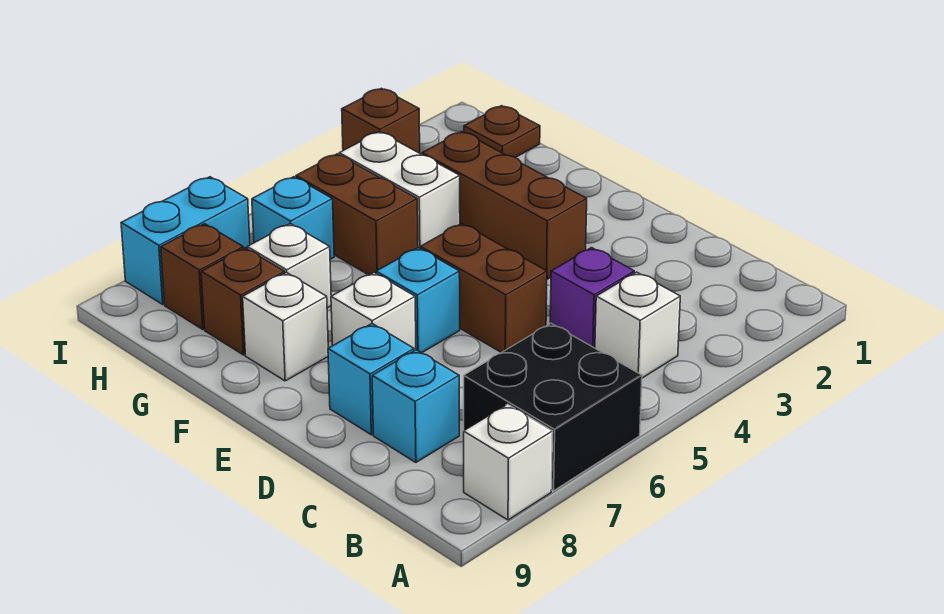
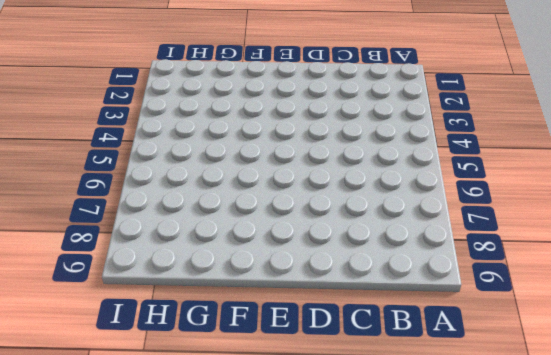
none -> black 2x2 brick [464,323,642,491]
none -> white 1x1 brick [464,404,553,520]
none -> white 1x1 brick [595,272,680,378]

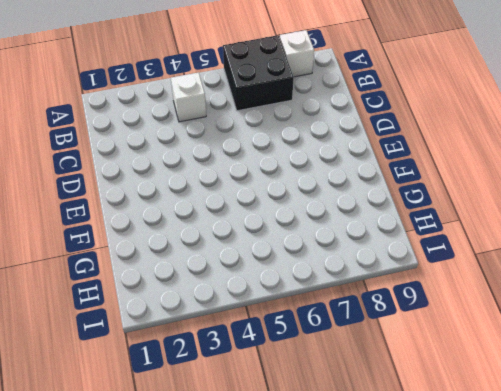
none -> purple 1x1 brick [550,248,634,348]
none -> cyan 1x1 brick [372,350,459,462]
none -> brown 1x2 brick [420,223,547,353]

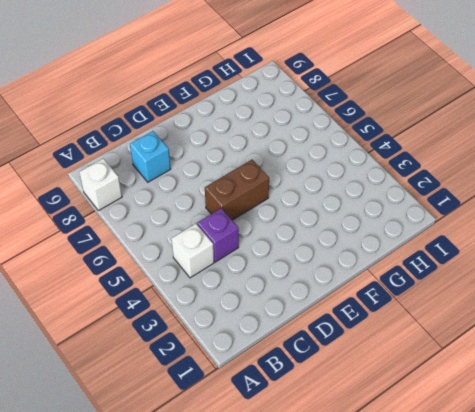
none -> black 2x2 brick [464,323,642,491]
none -> cyan 1x1 brick [328,324,414,435]
none -> brown 1x3 brick [422,132,587,279]

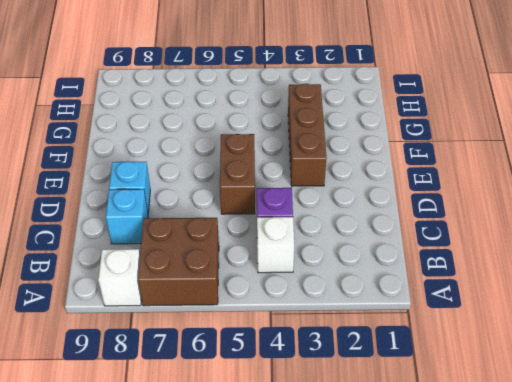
brown 2x2 brick [138,218,219,306] -> black 2x2 brick [464,323,642,491]
none -> cyan 1x1 brick [376,248,460,353]
none -> white 1x1 brick [331,273,416,351]
none -> white 1x1 brick [243,272,328,381]

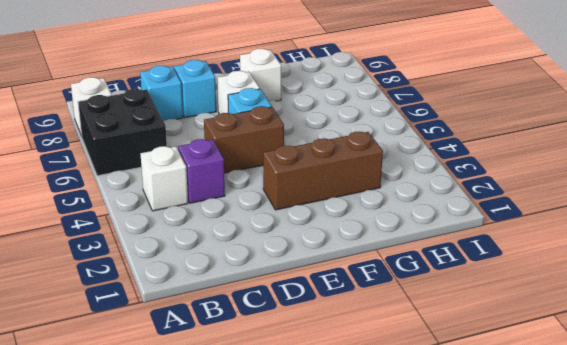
none -> white 1x2 brick [339,132,460,248]
none -> brown 1x2 brick [296,154,418,275]
none -> white 1x1 brick [247,224,331,308]

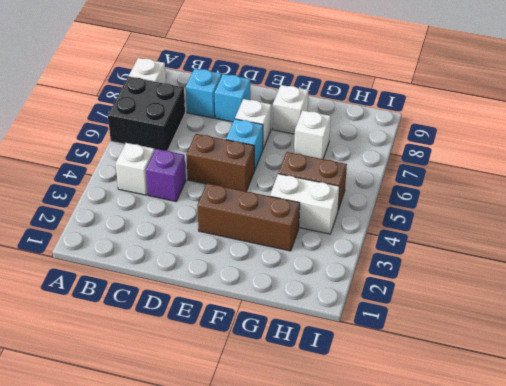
none -> brown 1x1 brick [201,248,285,355]
none -> brown 1x1 plate [464,106,540,158]
none -> cyan 1x1 brick [252,177,334,259]

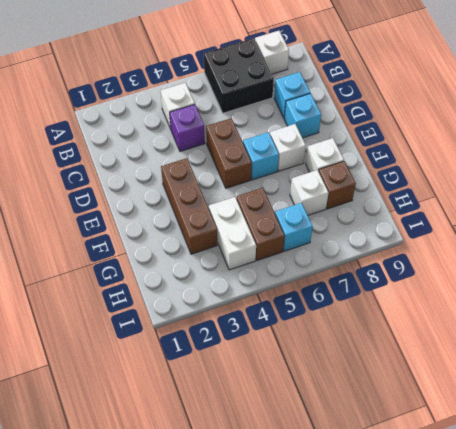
none -> brown 1x1 plate [464,106,540,158]
none -> brown 1x1 brick [161,224,243,329]
none -> brown 1x1 brick [342,88,420,153]

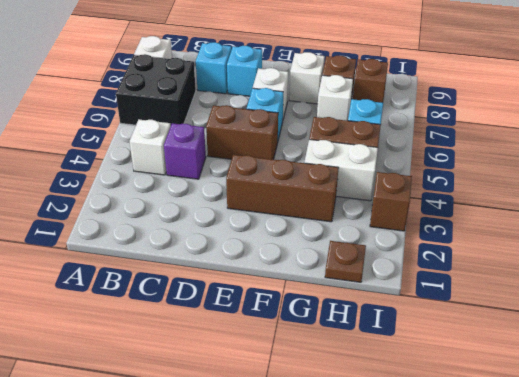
none -> cyan 1x2 brick [121,177,250,304]

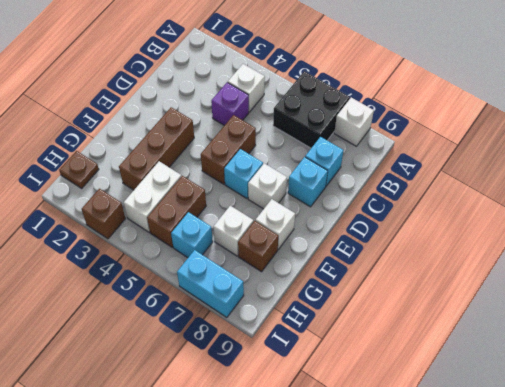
none -> brown 1x1 brick [161,224,243,329]

